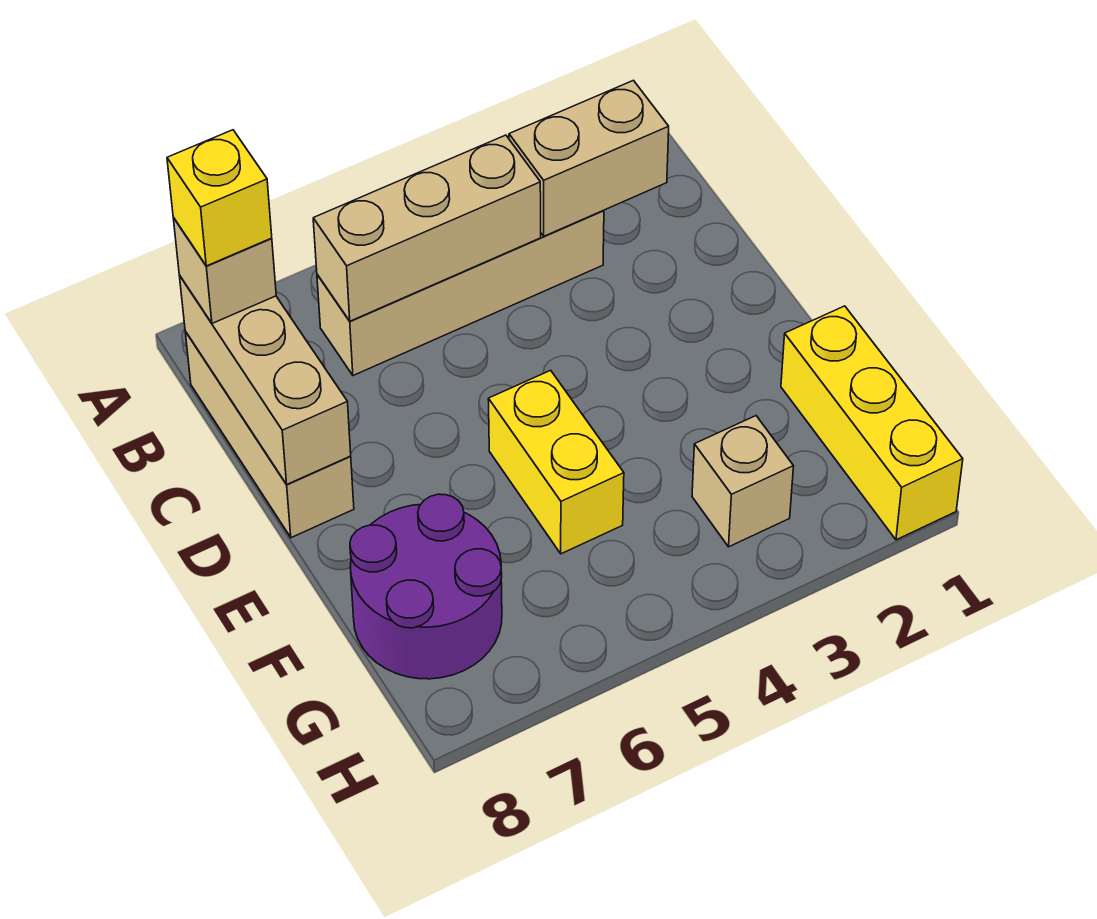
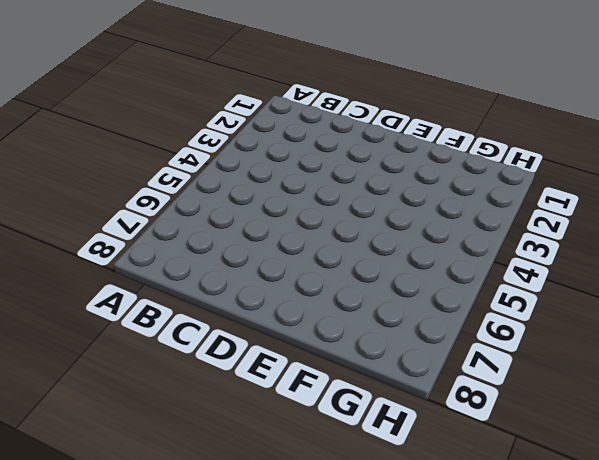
none -> tan 1x4 brick [317,210,604,376]
none -> tan 1x3 brick [185,332,354,538]

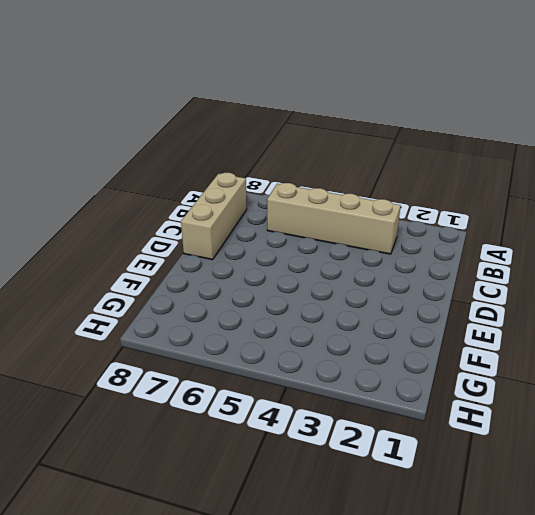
none -> yellow 1x2 brick [488,370,624,554]
none -> yellow 1x3 brick [781,306,963,540]

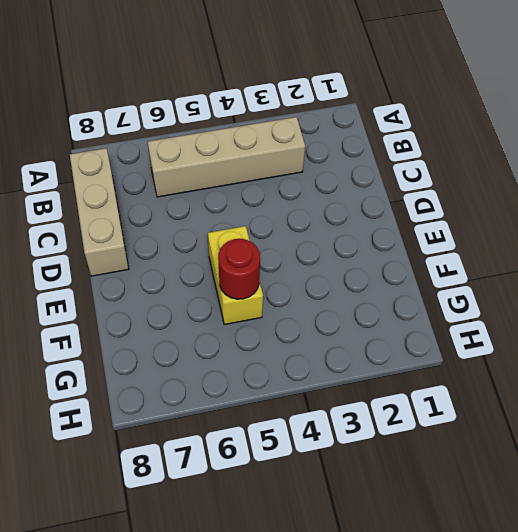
red 1x1 round brick [218,239,260,299] -> none
none -> yellow 1x3 brick [781,306,963,540]
none -> purple 2x2 round brick [350,494,502,679]

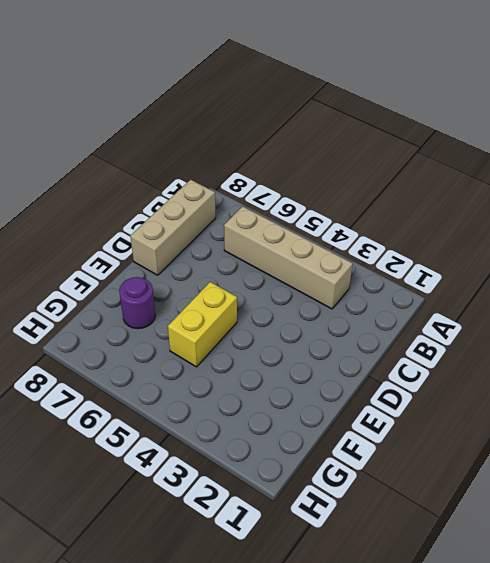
purple 1x1 round brick [119,277,155,329] -> purple 2x2 round brick [350,494,502,679]
none -> yellow 1x3 brick [781,306,963,540]
none -> tan 1x1 brick [692,416,794,547]

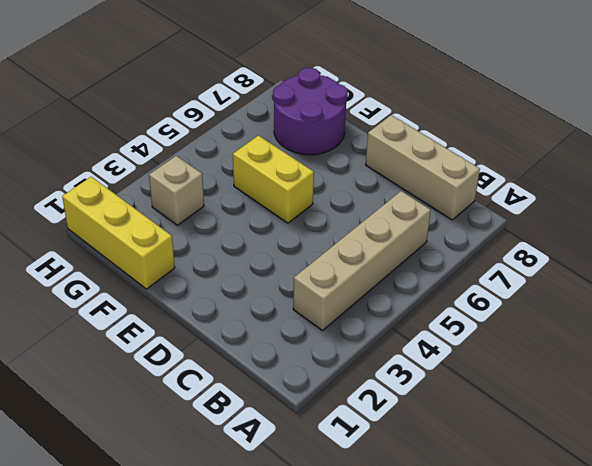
none -> tan 1x2 brick [509,80,669,236]
none -> tan 1x3 brick [313,135,541,321]

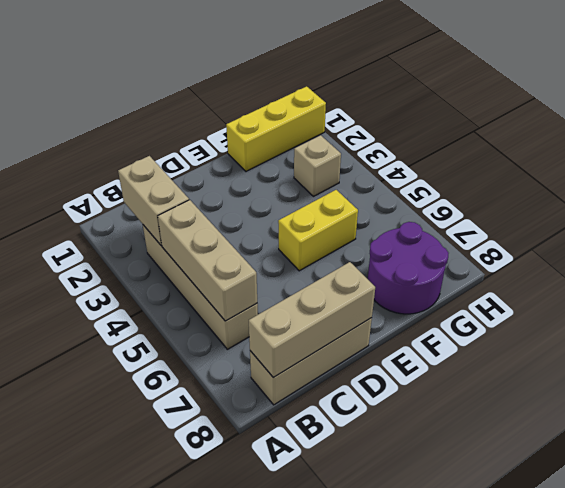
none -> tan 1x1 brick [173,217,276,323]
none -> yellow 1x1 brick [167,130,272,266]

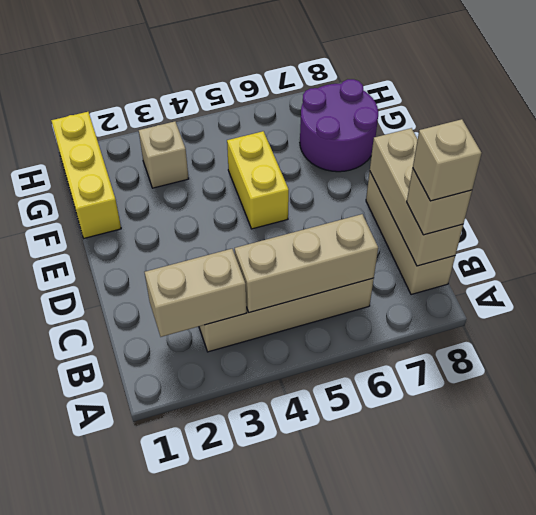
tan 1x1 brick [413,119,482,201] -> yellow 1x1 brick [167,130,272,266]

